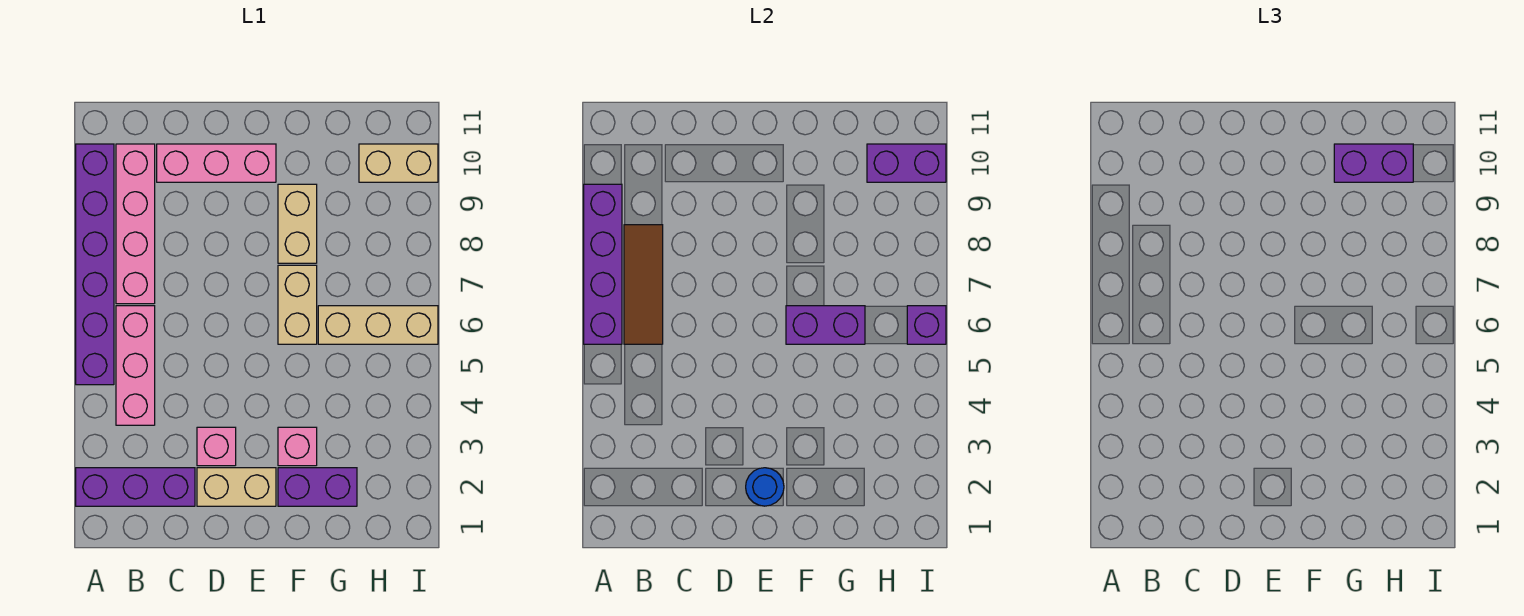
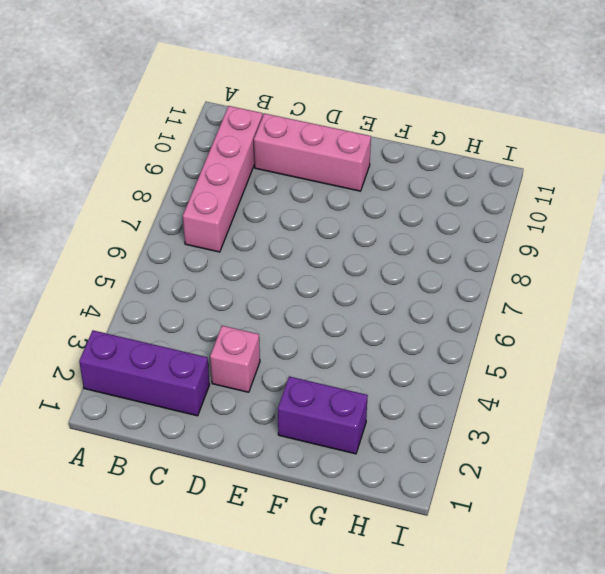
none -> purple 1x6 brick [76,144,114,385]
none -> pink 1x3 brick [116,306,155,425]
none -> tan 1x2 brick [197,468,276,506]

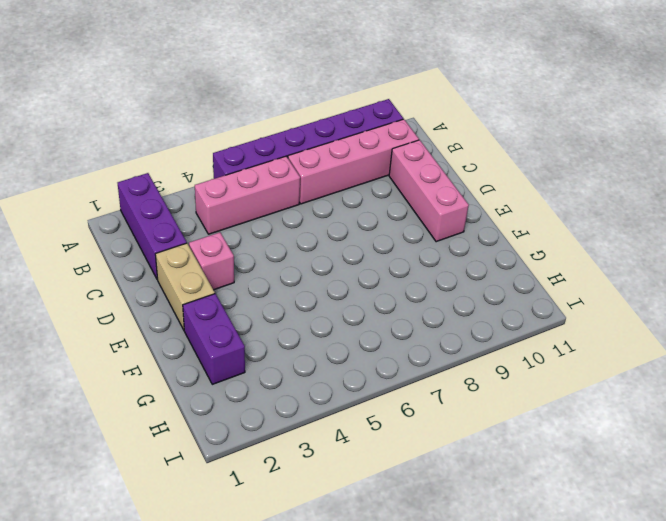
none -> pink 1x1 brick [278,427,317,466]
none -> tan 1x2 brick [278,265,317,344]
none -> tan 1x2 brick [278,184,317,263]

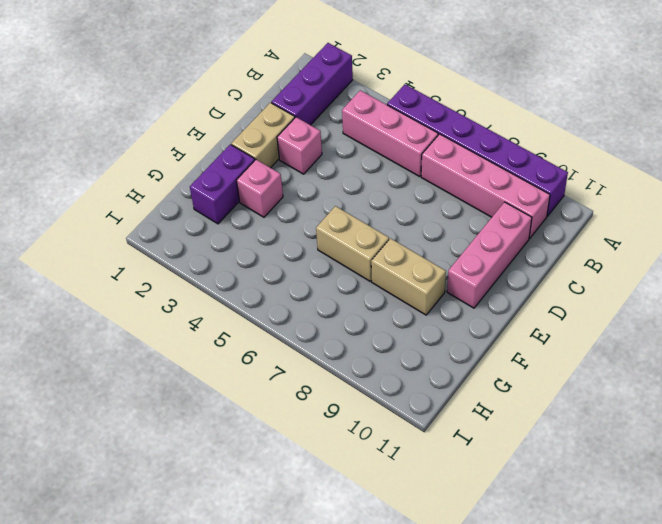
none -> tan 1x3 brick [318,306,438,344]
none -> tan 1x2 brick [359,144,438,182]
none -> purple 1x4 brick [584,184,622,344]

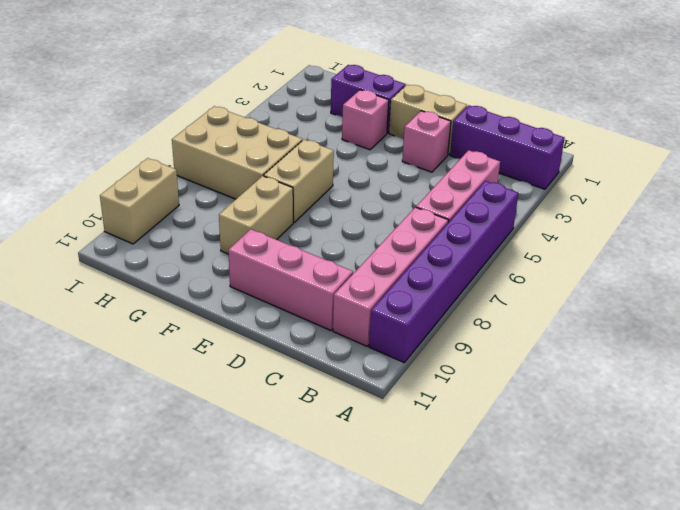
tan 2x3 brick [172,106,302,199] -> tan 1x3 brick [318,306,438,344]
tan 1x2 brick [100,158,179,244] -> tan 1x2 brick turned to [359,144,438,182]
none -> purple 1x4 brick [584,184,622,344]
none -> brown 1x3 tile [624,225,663,344]
none -> blue 1x1 round brick [746,468,784,506]

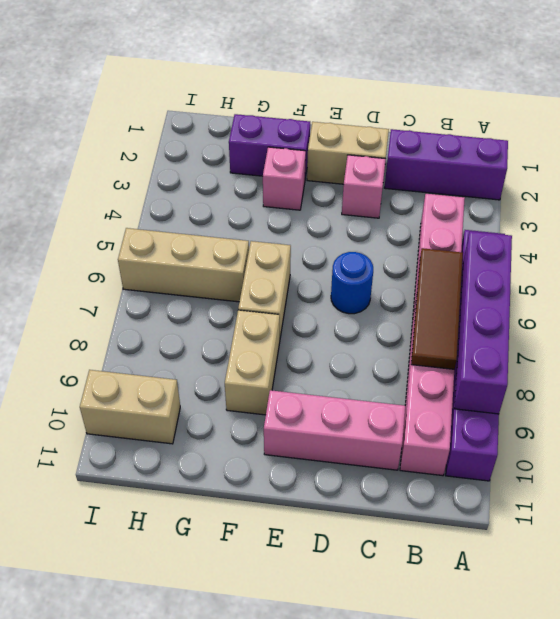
blue 1x1 round brick [331,252,373,314] -> blue 1x1 round brick moved to [746,468,784,506]
none -> purple 1x2 brick [786,306,865,344]
none -> purple 1x2 brick [867,144,946,182]
none -> purple 1x1 brick [907,306,946,344]

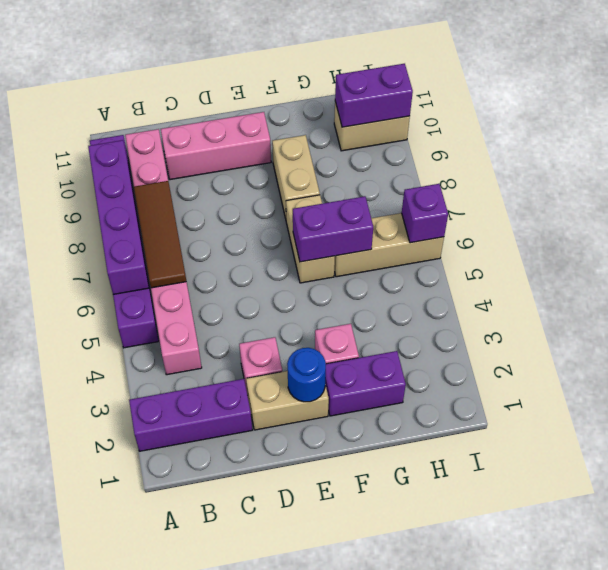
none -> purple 1x2 brick [1334,144,1413,182]

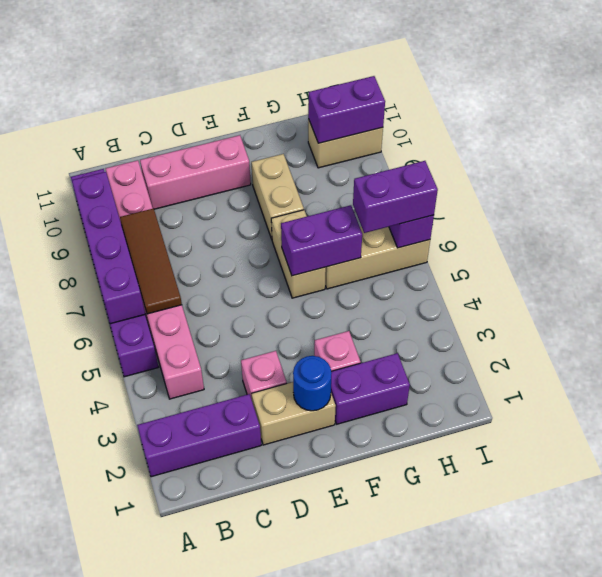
purple 1x2 brick [353,161,438,233] -> purple 1x2 brick moved to [1334,144,1413,182]

